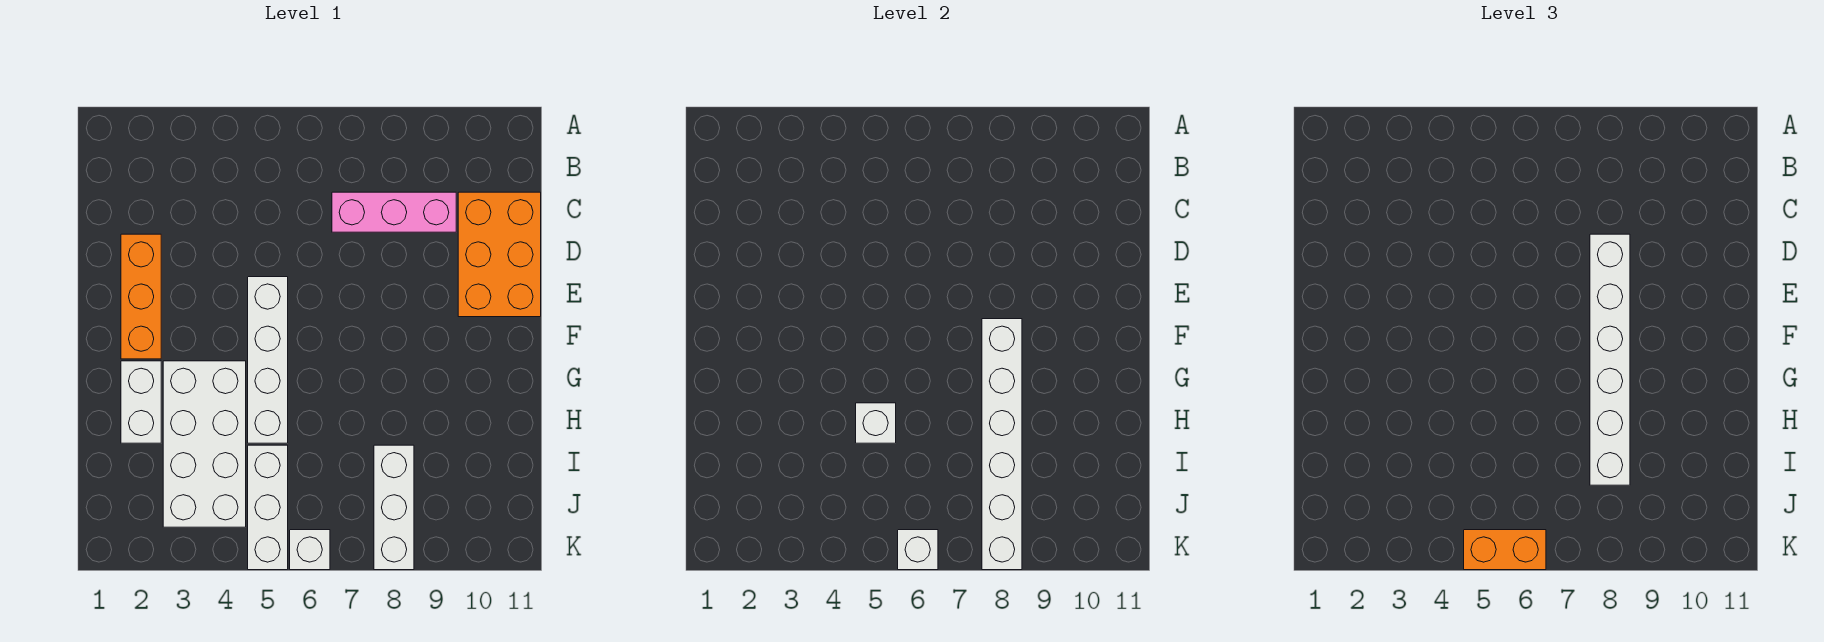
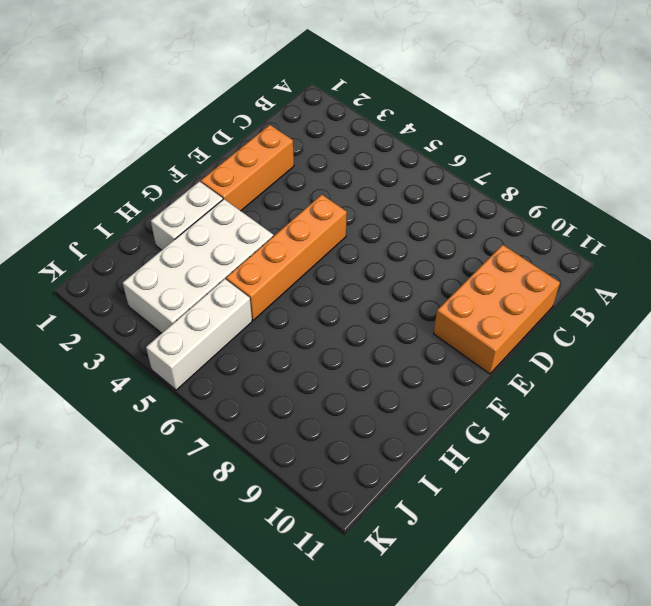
orange 1x4 brick [226,195,347,320] -> white 1x4 brick [248,277,288,443]
none -> pink 1x3 brick [332,192,456,232]
none -> white 1x3 brick [374,445,414,570]
none -> white 1x1 brick [290,530,330,570]

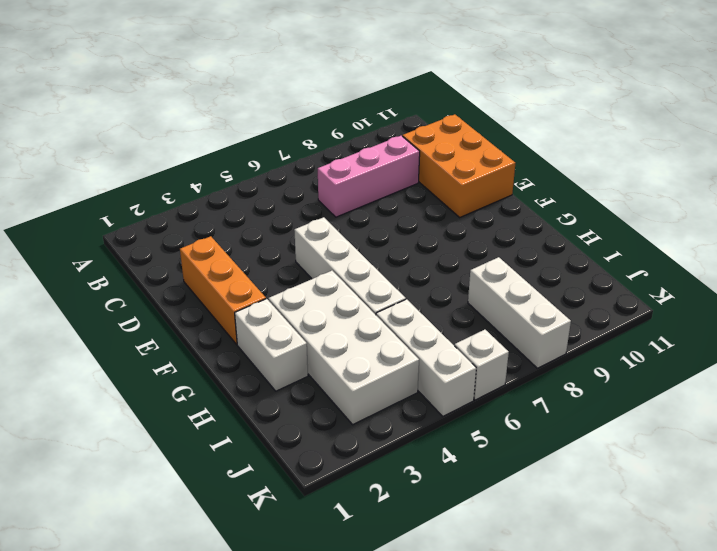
none -> white 1x6 brick [982,319,1022,570]
none -> white 1x1 brick [856,403,896,443]
none -> white 1x1 brick [898,530,938,570]

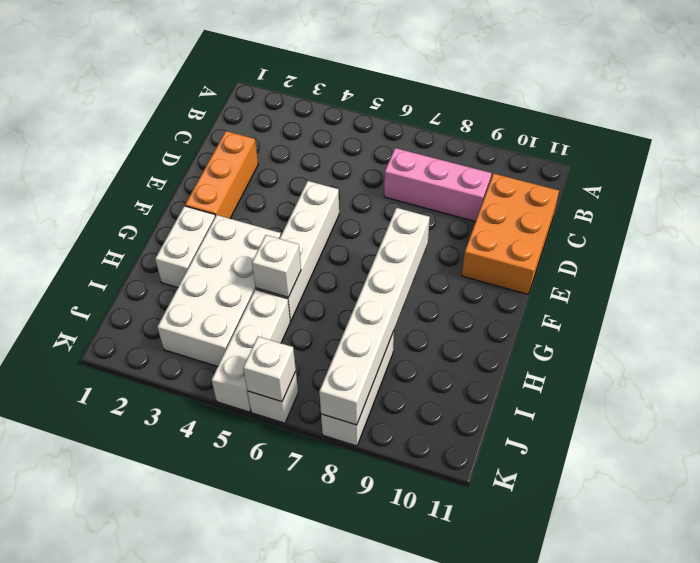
none -> white 1x6 brick [1590,234,1630,485]
none -> orange 1x2 brick [1464,530,1546,570]

